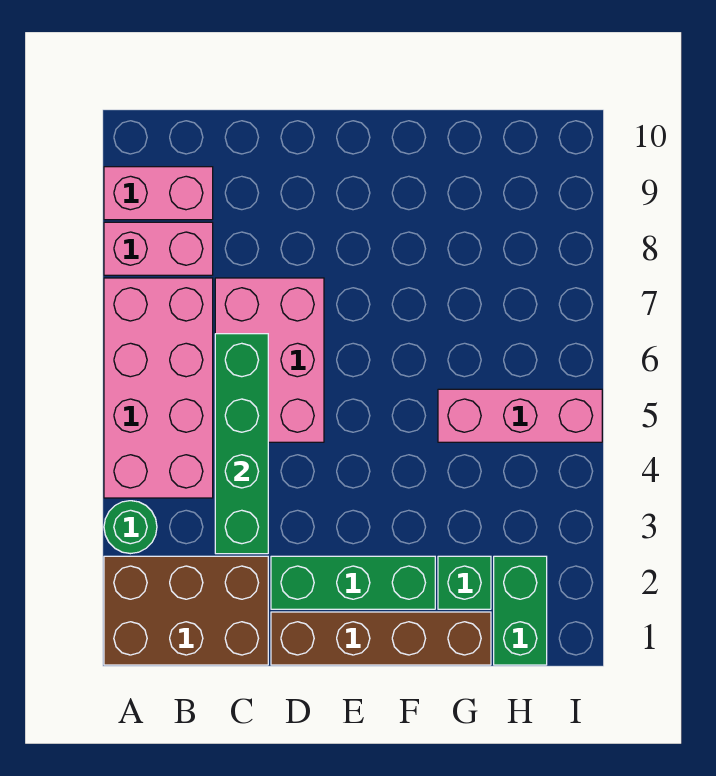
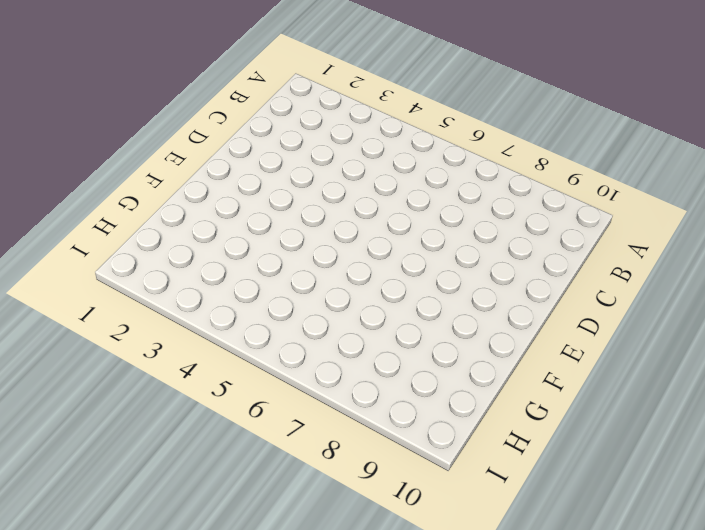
none -> brown 2x3 brick [104,556,268,665]
none -> green 1x1 round brick [104,501,157,554]
none -> pink 2x4 brick [104,278,213,498]

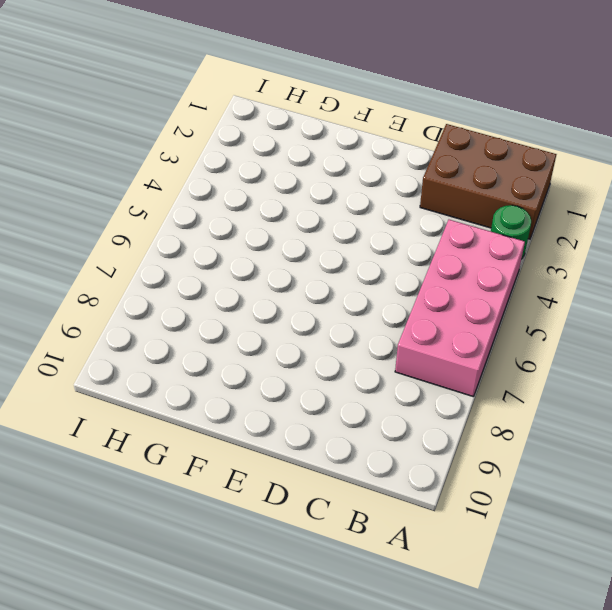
none -> pink 1x2 brick [104,222,213,275]
none -> pink 1x2 brick [104,167,213,220]
none -> pink 2x3 brick [215,278,324,442]

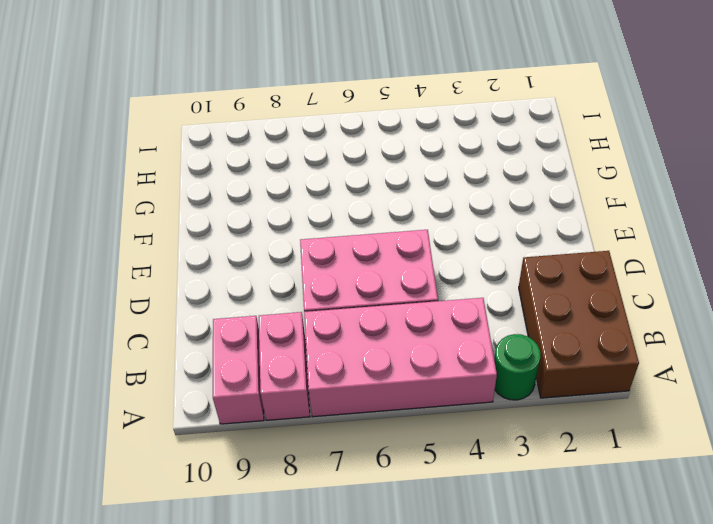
none -> brown 1x4 brick [271,612,491,665]
none -> green 1x3 brick [271,556,435,609]
none -> green 1x1 brick [438,556,491,609]

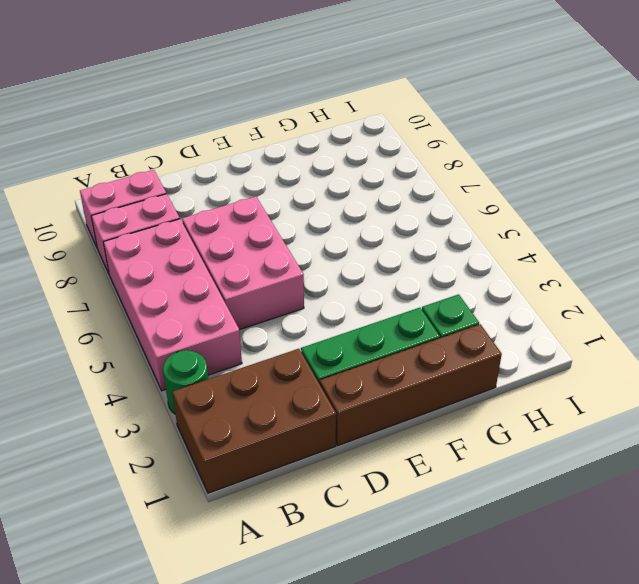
none -> pink 1x3 brick [438,389,602,442]
none -> green 1x2 brick [494,556,547,665]
none -> green 1x4 brick [215,334,268,554]

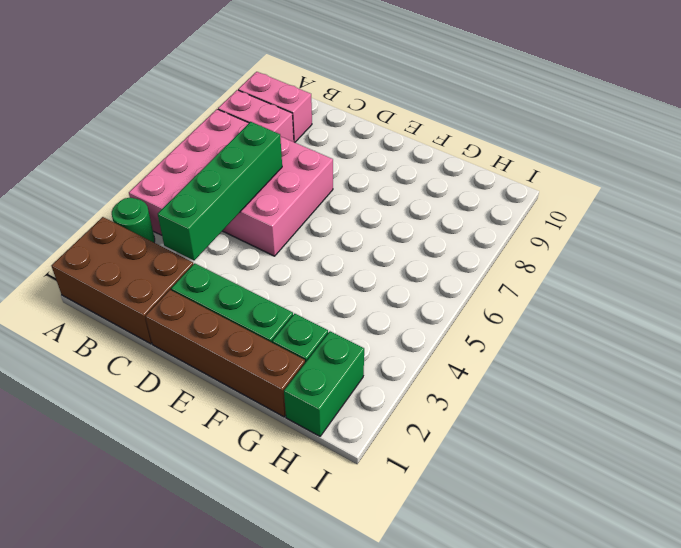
none -> pink 1x3 brick [438,389,602,442]

